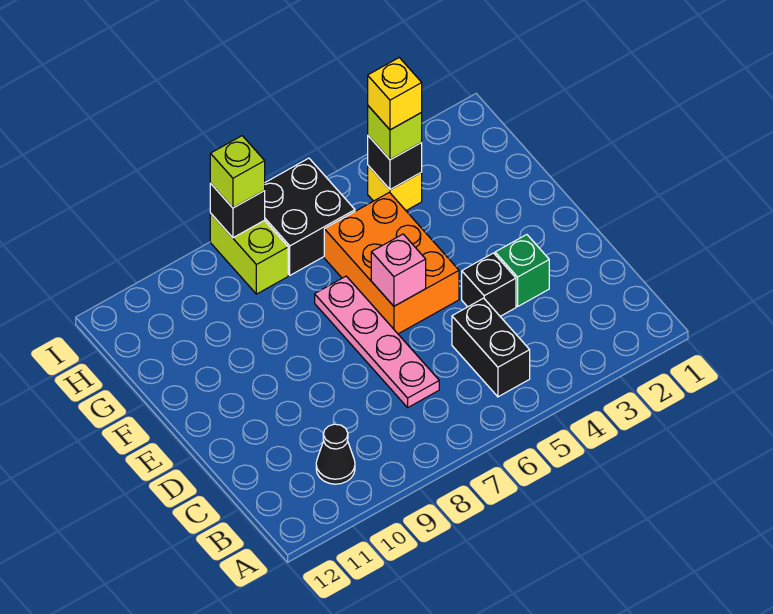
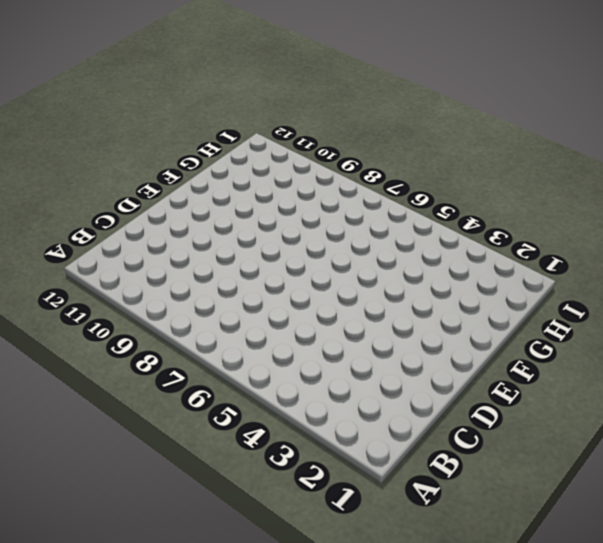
none -> black 1x2 brick [452,298,530,397]
none -> black 1x1 cone [316,424,355,484]
none -> pink 1x4 plate [315,276,439,407]

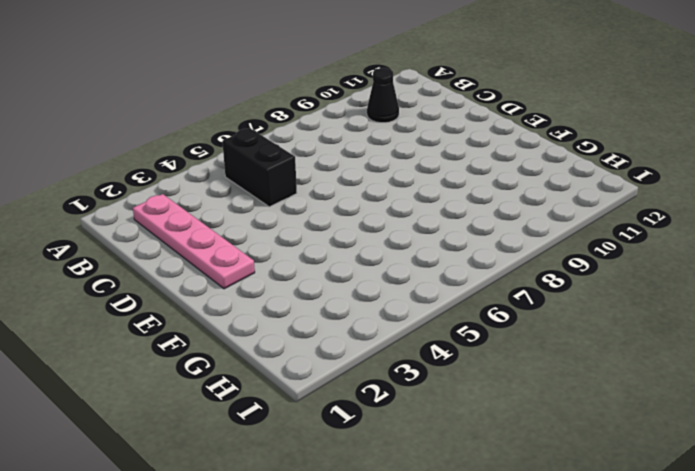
pink 1x4 plate [133,194,255,289] -> pink 1x4 plate moved to [315,276,439,407]
none -> green 1x1 brick [495,235,549,306]
none -> black 1x1 brick [462,253,516,316]
none -> orange 2x3 brick [324,192,459,334]

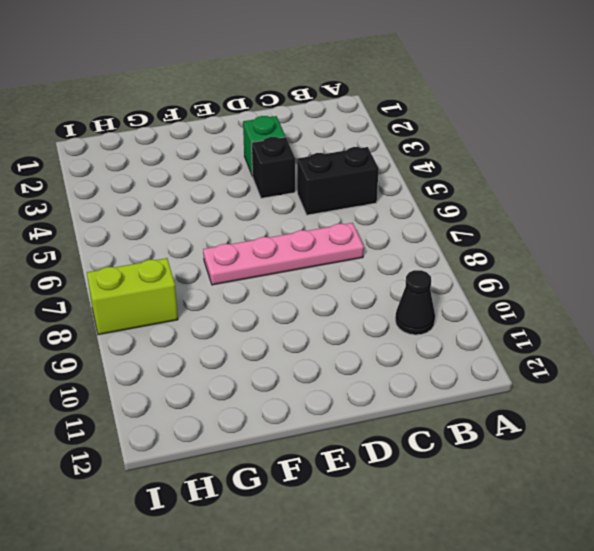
none -> orange 2x3 brick [324,192,459,334]
none -> yellow 1x1 brick [368,166,422,210]
none -> black 2x2 brick [264,158,355,275]

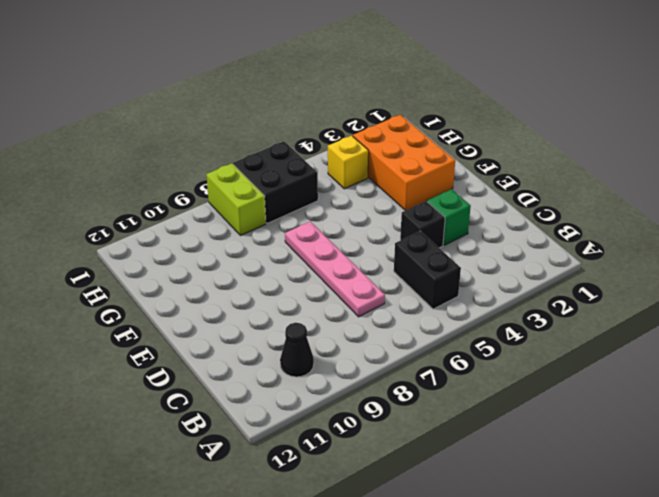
orange 2x3 brick [353,115,455,210] -> orange 2x3 brick moved to [324,192,459,334]
none -> pink 1x1 brick [371,234,426,306]
none -> black 1x1 brick [368,136,422,190]
none -> black 1x1 brick [210,183,265,238]

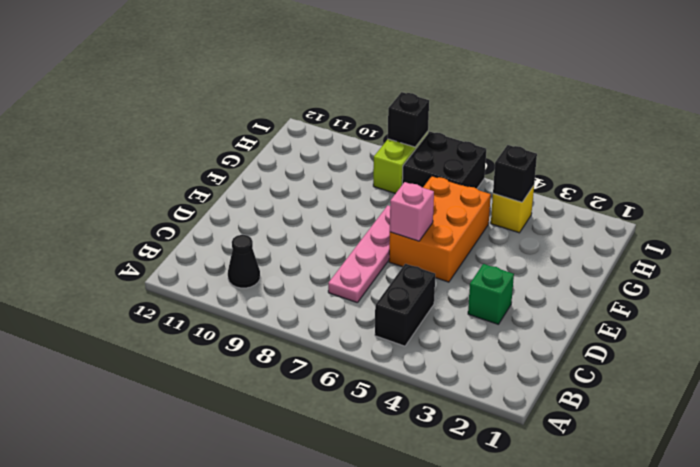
none -> black 1x1 brick [462,253,516,316]
none -> lime 1x1 brick [368,106,422,160]
none -> lime 1x1 brick [210,136,265,208]

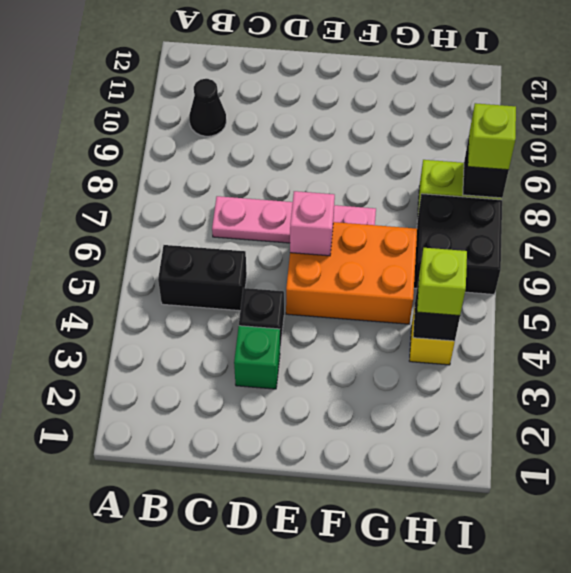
none -> yellow 1x1 brick [368,58,422,130]

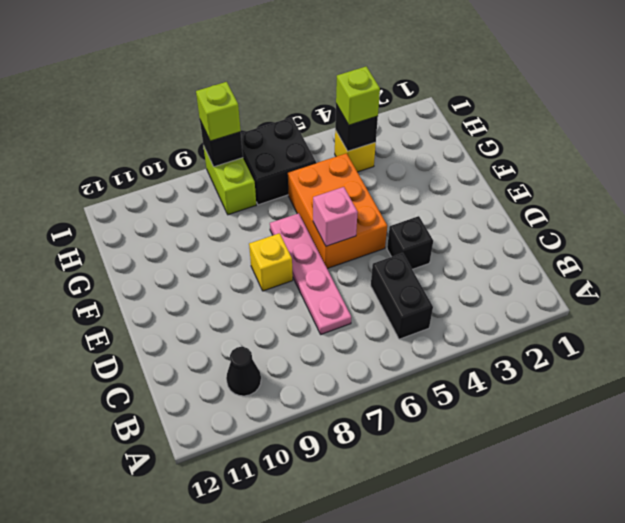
yellow 1x1 brick [249,233,293,291] -> yellow 1x1 brick moved to [368,58,422,130]
none -> green 1x1 brick [495,235,549,306]

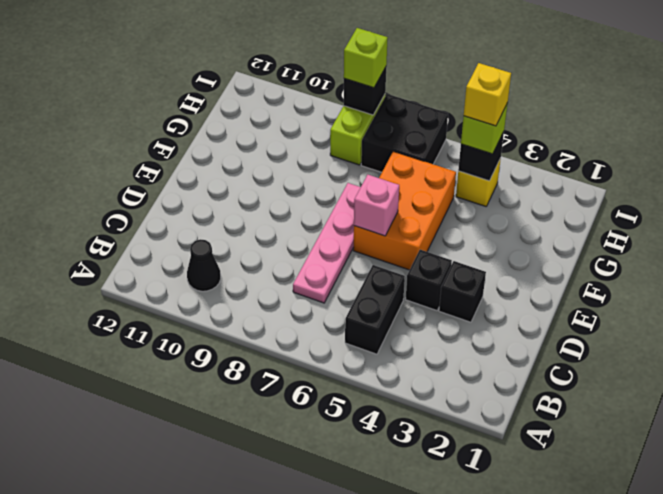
black 1x1 brick [439,261,486,322] -> green 1x1 brick [495,235,549,306]

